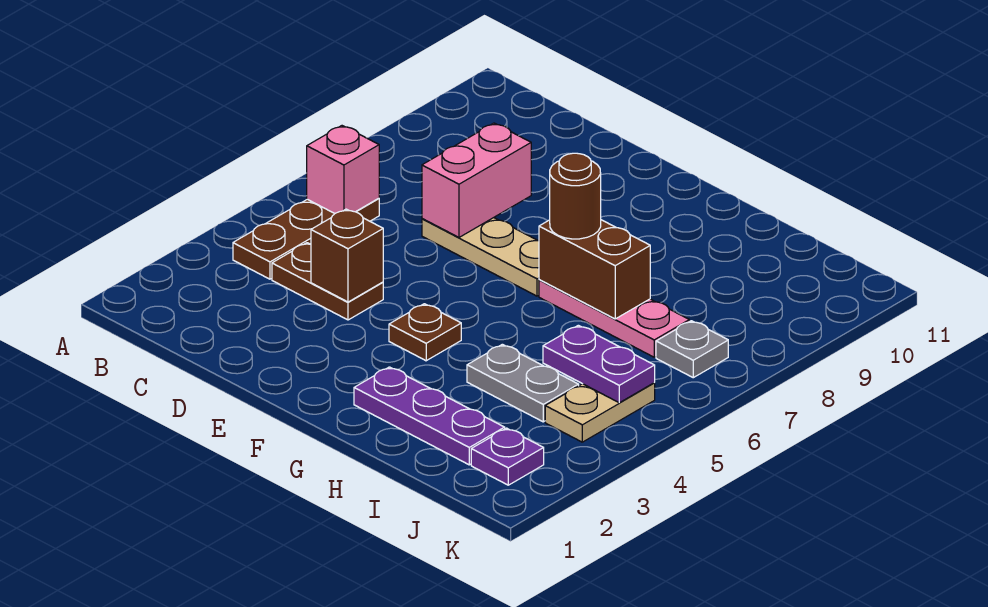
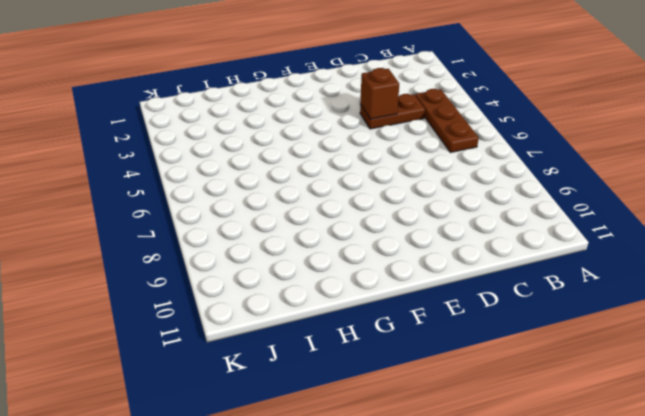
none -> tan 1x3 plate [422,218,539,296]
none -> brown 1x1 plate [389,304,461,361]
none -> purple 1x3 plate [354,367,505,465]

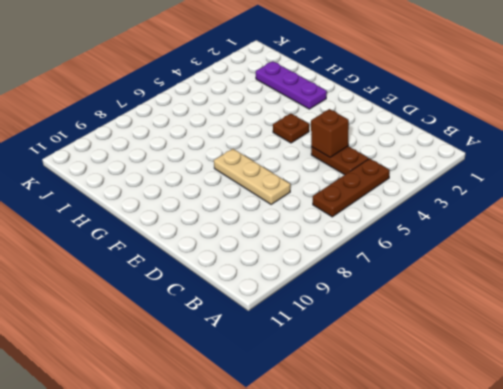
none -> pink 1x3 plate [539,280,689,357]
none -> grey 1x2 plate [467,344,579,422]
none -> purple 1x1 plate [471,428,544,485]

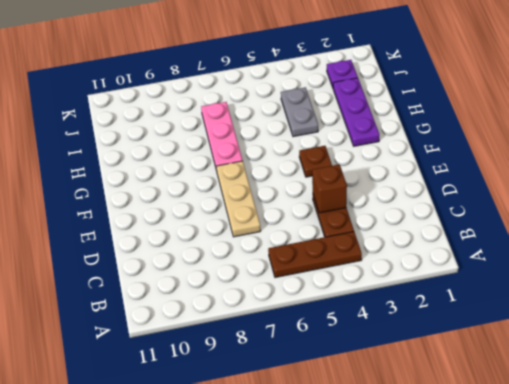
none -> tan 1x2 plate [545,383,655,442]
none -> grey 1x1 plate [656,321,728,378]
none -> pink 1x1 brick [307,126,379,213]

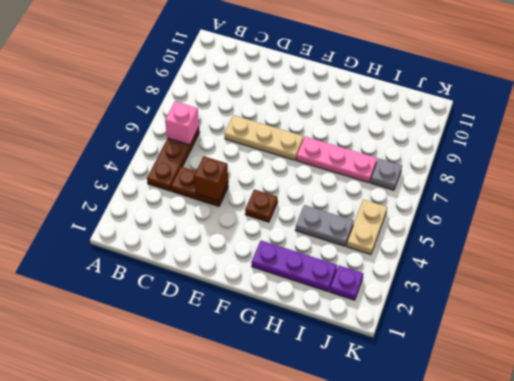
none -> pink 1x2 brick [422,123,531,237]
none -> brown 1x2 brick [539,220,650,319]
none -> purple 1x2 plate [543,325,655,403]

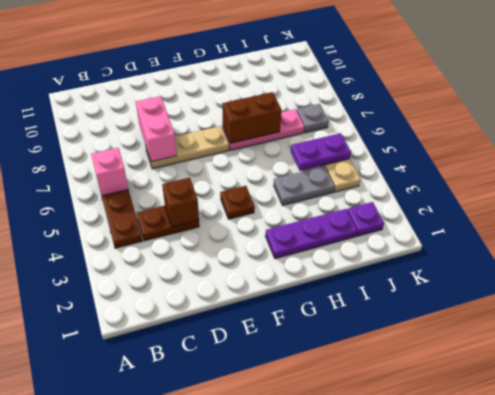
none -> brown 1x1 round brick [550,153,601,239]

